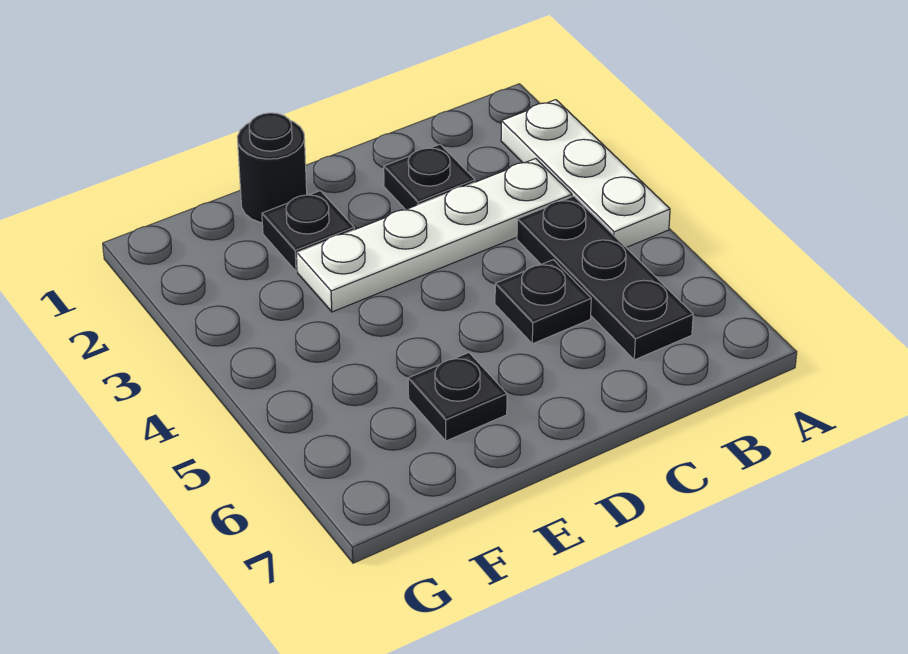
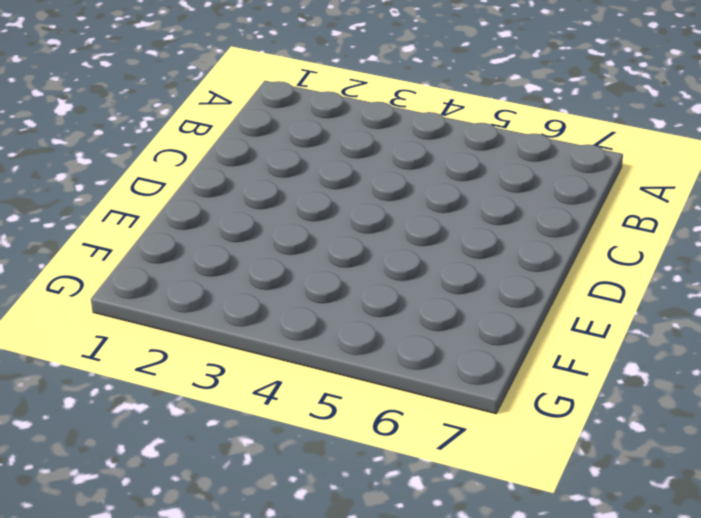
none -> white 1x3 plate [501,100,670,247]
none -> white 1x4 plate [297,158,572,312]

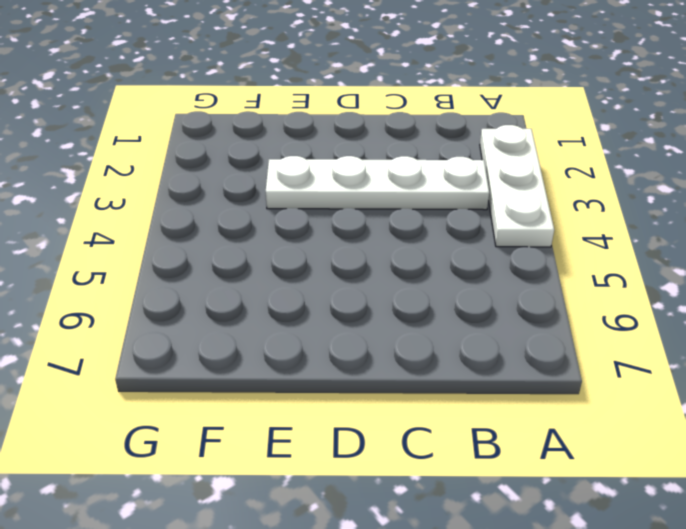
none -> black 1x3 plate [517,196,693,360]
none -> black 1x1 plate [384,144,475,210]

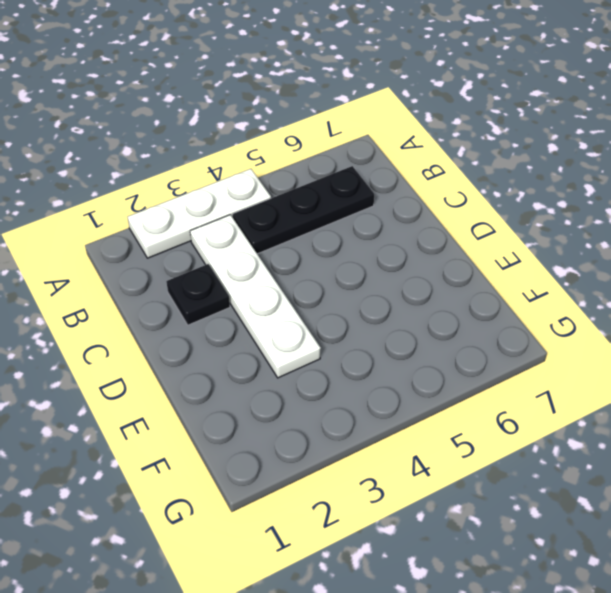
none -> black 1x1 plate [495,260,591,344]
none -> black 1x1 round brick [237,113,307,223]

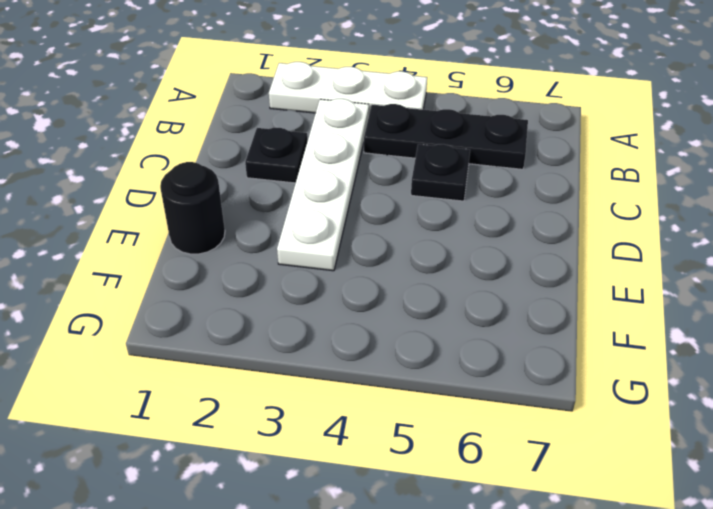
none -> black 1x1 plate [262,191,354,271]
none -> black 1x1 plate [408,353,507,441]

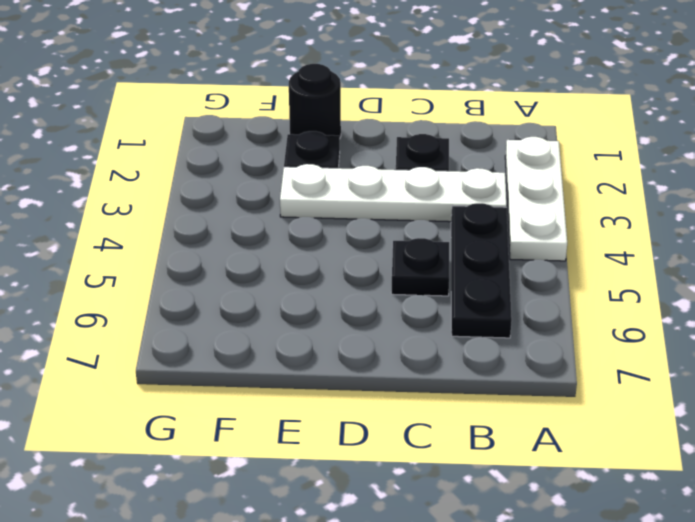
none -> black 1x1 plate [408,353,507,441]

